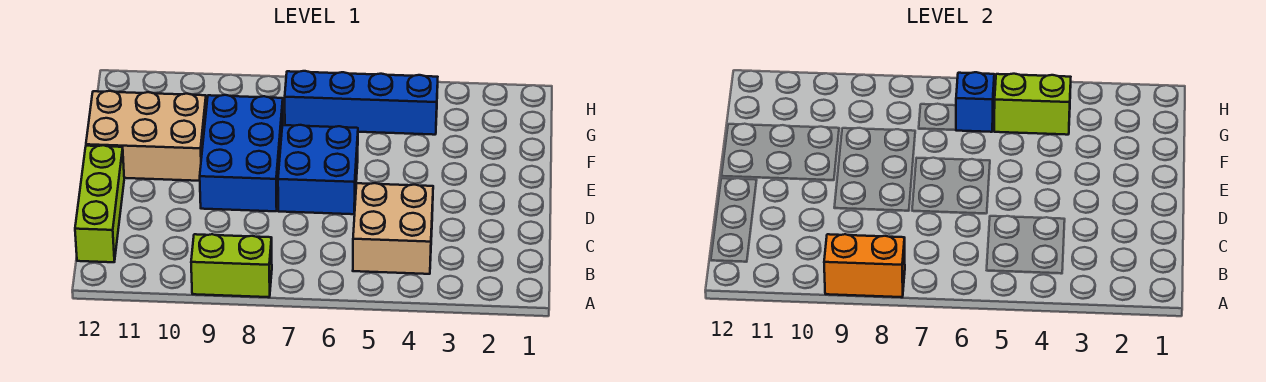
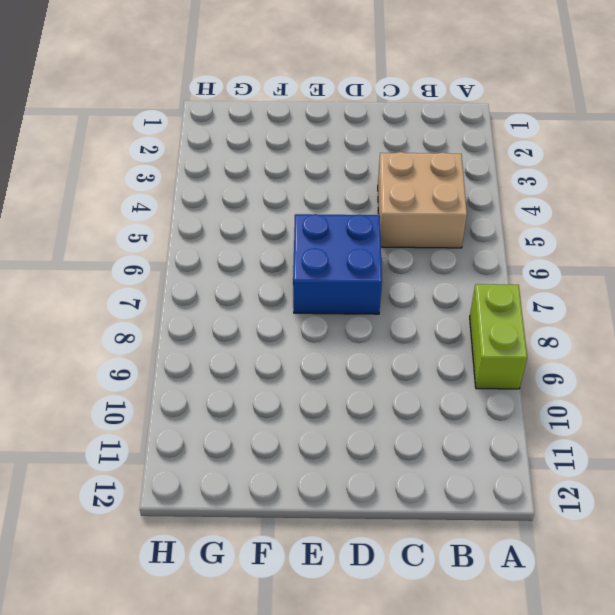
none -> lime 1x3 brick [75,145,124,262]
none -> blue 2x3 brick [200,95,283,211]

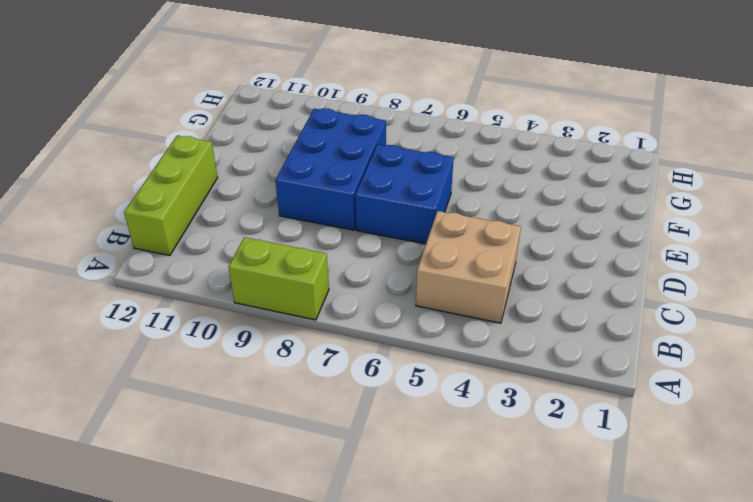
none -> tan 2x3 brick [86,91,206,181]
none -> blue 1x4 brick [285,71,438,135]

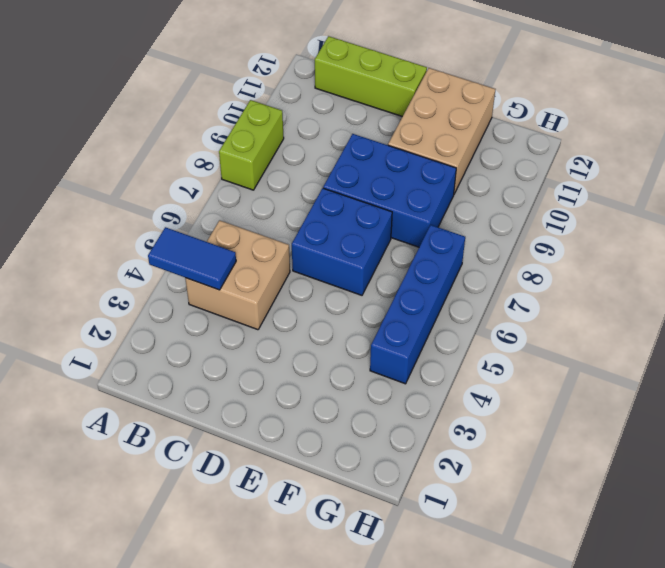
blue 1x2 tile [148,227,236,290] -> none
none -> orange 1x2 brick [824,234,905,297]
none -> lime 1x2 brick [994,74,1071,135]

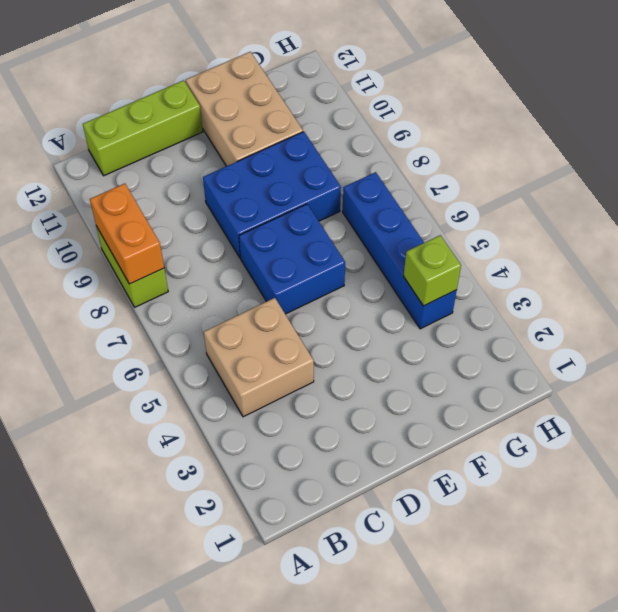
lime 1x1 brick [404,235,461,306] -> lime 1x2 brick [994,74,1071,135]
none -> blue 1x1 brick [956,72,994,132]

